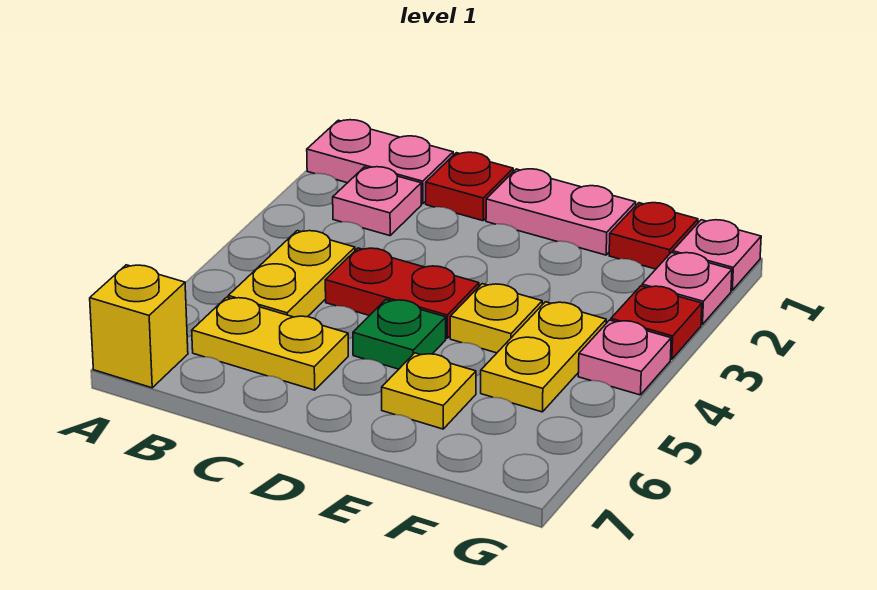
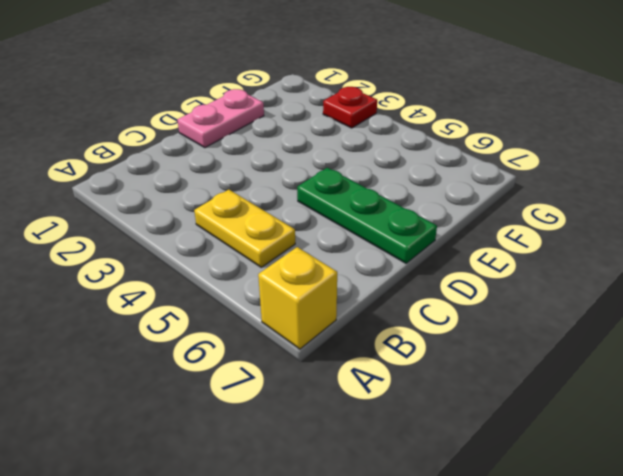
green 1x3 plate [297,168,437,263] -> green 1x1 plate [353,300,446,369]
none -> pink 1x2 plate [307,120,453,204]
none -> pink 1x1 plate [333,167,421,236]
none -> yellow 1x2 plate [192,297,348,390]

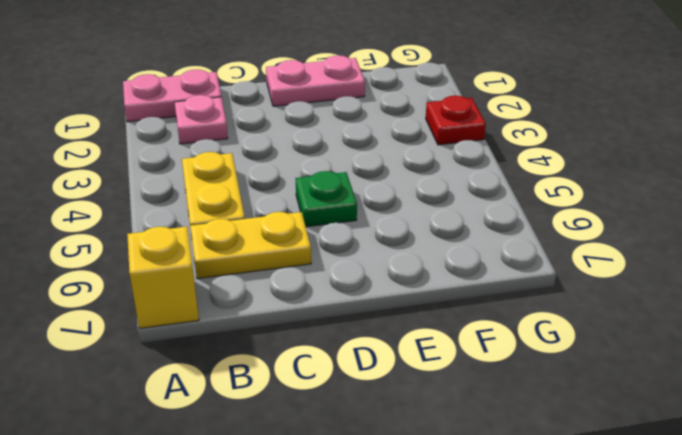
none -> red 1x1 plate [426,152,513,221]
none -> red 1x2 plate [325,248,479,338]
none -> yellow 1x1 plate [450,284,542,353]

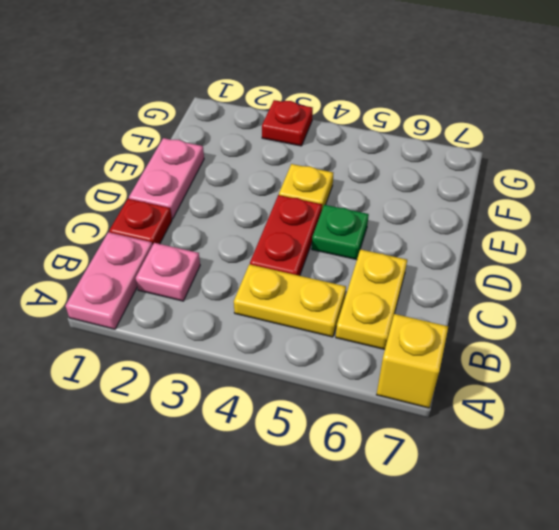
none -> yellow 1x1 plate [382,353,476,429]
none -> red 1x1 plate [609,203,698,269]
none -> yellow 1x2 plate [481,302,606,412]

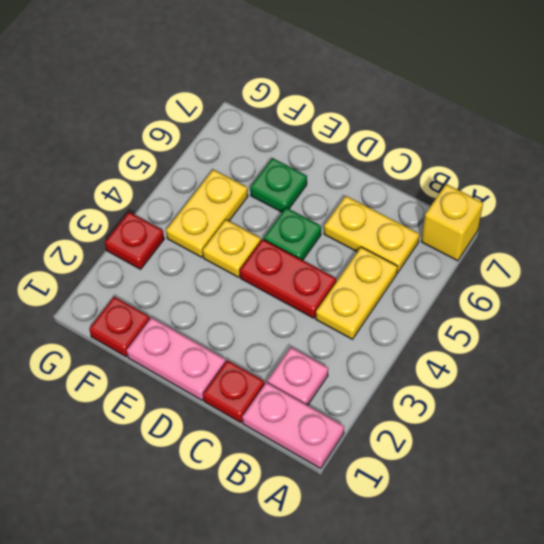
green 1x1 plate [250,158,307,212] -> yellow 1x1 plate [382,353,476,429]
none -> pink 1x1 plate [673,220,761,290]
none -> pink 1x1 plate [642,252,732,324]
none -> pink 1x1 plate [578,320,671,395]

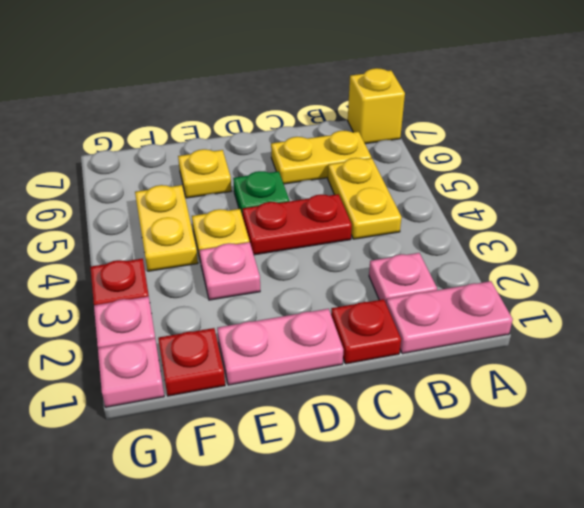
pink 1x1 plate [200,242,260,300] -> pink 1x1 plate moved to [578,320,671,395]

